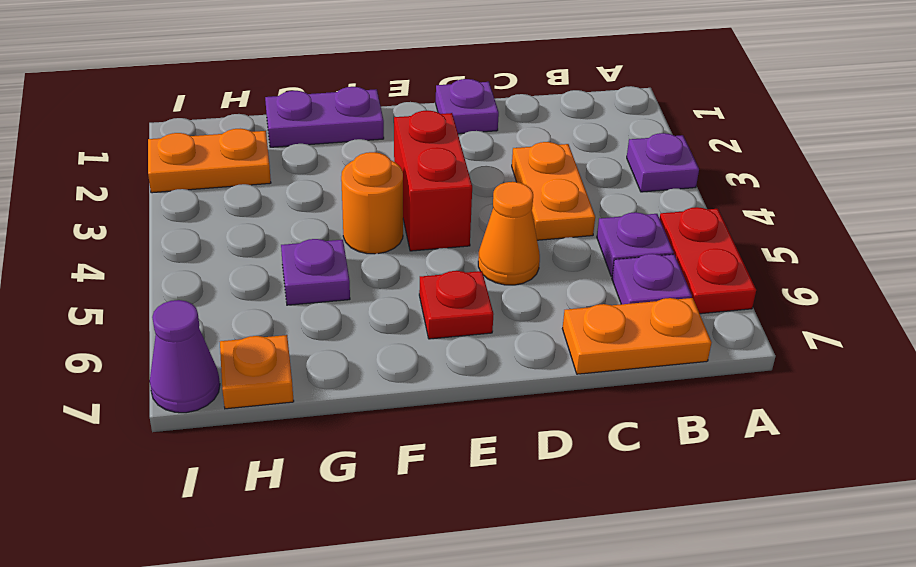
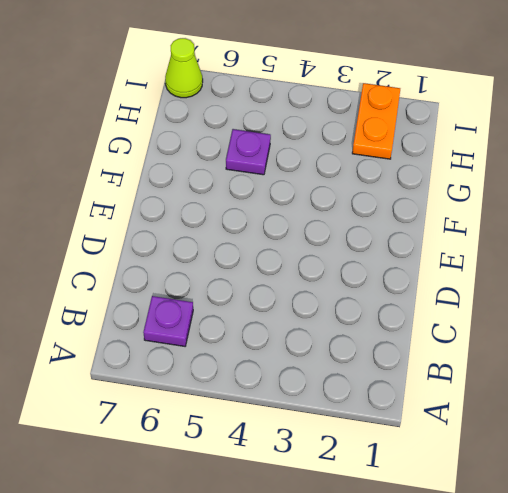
lime 1x1 cone [165,38,203,98] -> purple 1x1 cone [150,300,220,413]
none -> purple 1x1 plate [627,133,699,192]
none -> red 1x2 plate [659,207,756,314]
none -> purple 1x1 plate [597,212,674,276]

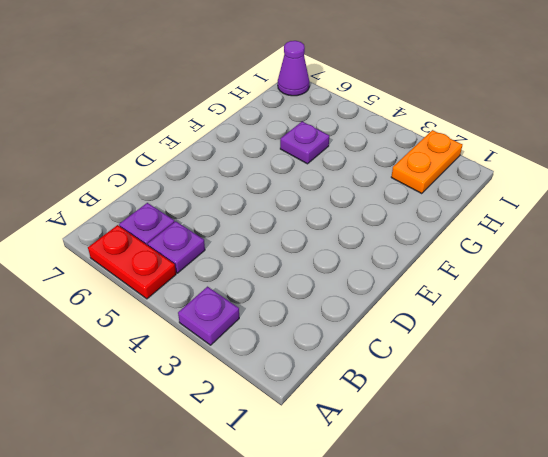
none -> orange 1x2 plate [562,298,712,374]
none -> orange 1x2 plate [512,142,595,240]
none -> purple 1x1 plate [436,79,499,134]

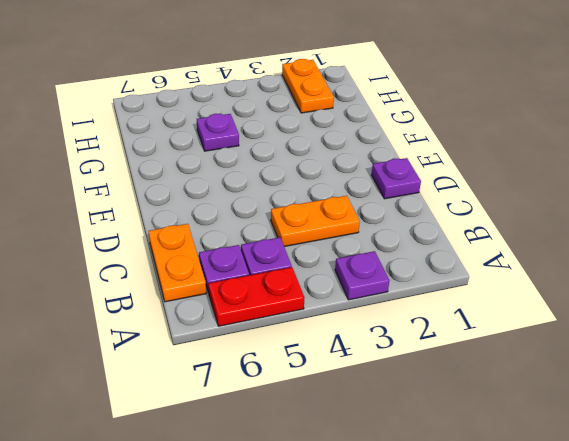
none -> orange 1x1 cone [478,182,540,285]
none -> red 1x2 brick [394,111,472,251]
none -> red 1x1 plate [419,271,494,339]

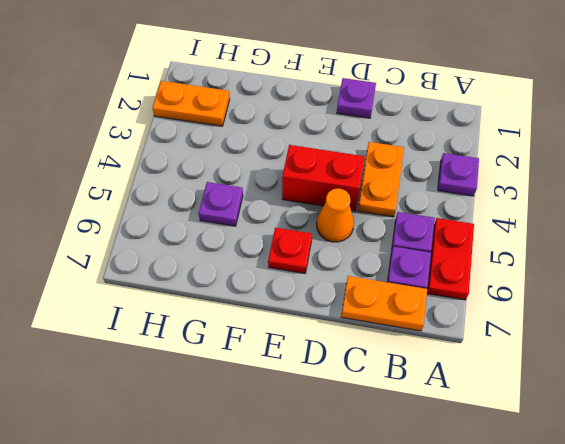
red 1x2 brick [282,145,365,211] -> red 1x2 brick turned to [394,111,472,251]
none -> purple 1x2 plate [265,87,384,147]
none -> orange 1x1 round brick [341,152,403,254]
none -> orange 1x1 plate [220,335,294,409]

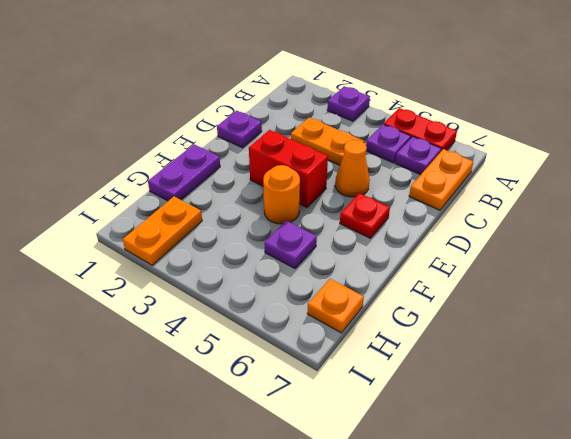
none -> purple 1x1 cone [150,300,220,413]

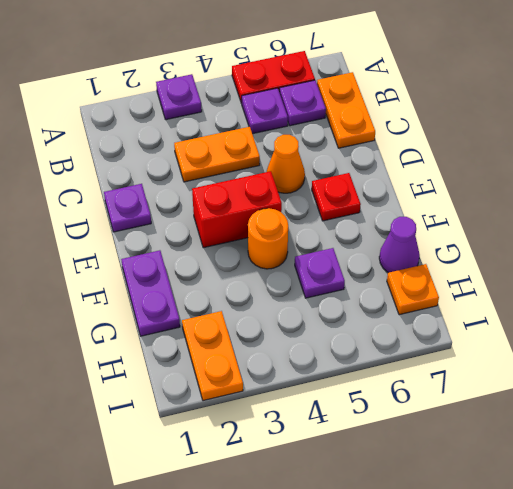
purple 1x1 cone [379,217,420,273] -> purple 1x1 cone moved to [150,300,220,413]

